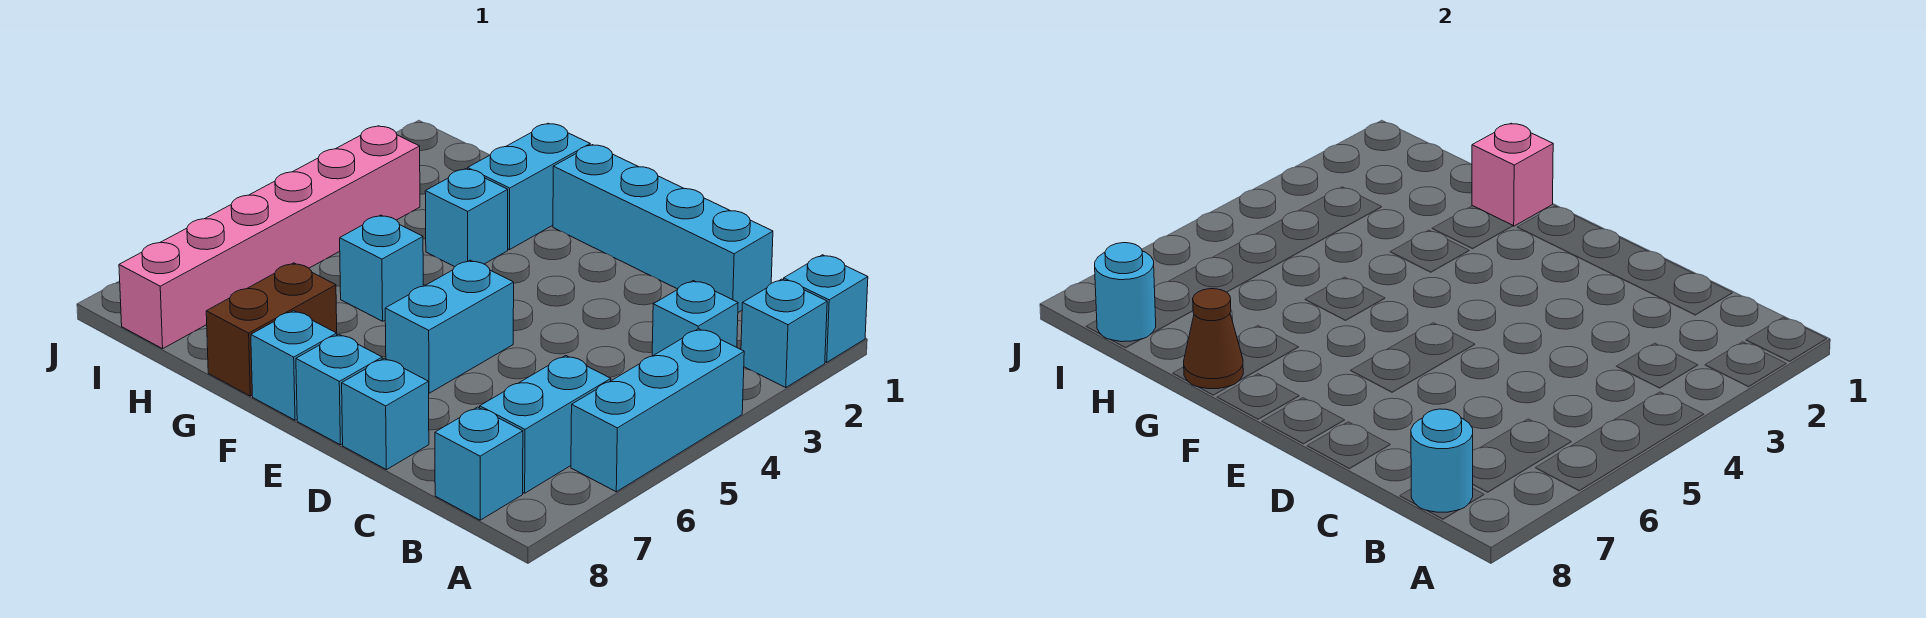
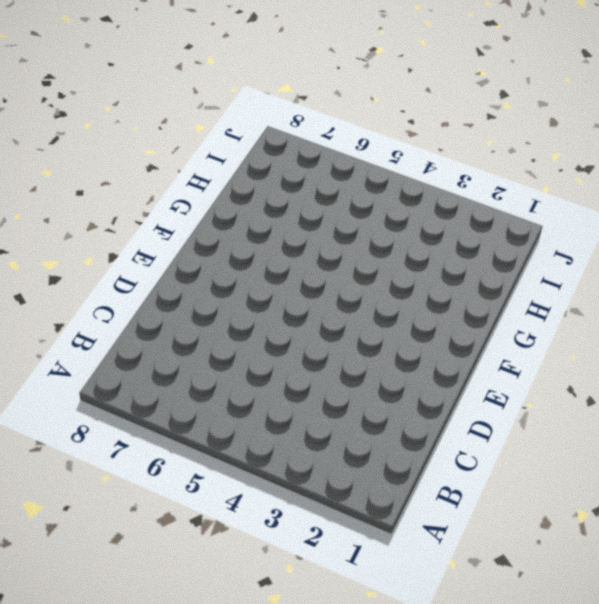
none -> cyan 1x1 brick [784,255,868,362]
none -> cyan 1x1 brick [741,279,827,388]
none -> cyan 1x3 brick [571,329,744,492]

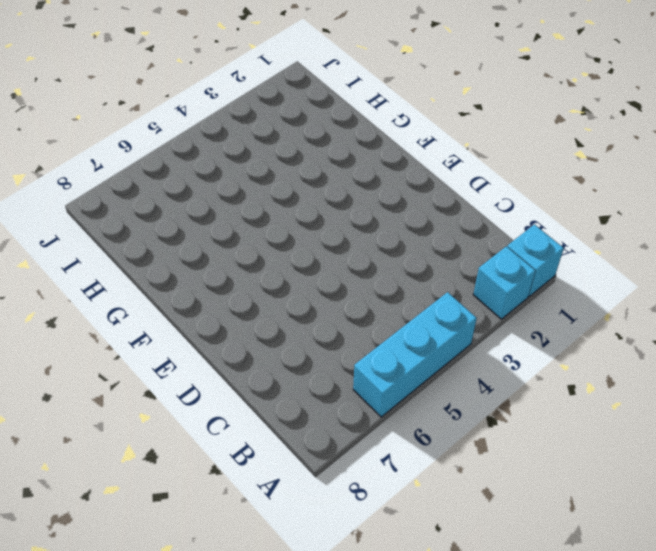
none -> cyan 1x1 brick [652,281,738,356]
none -> cyan 1x2 brick [480,355,611,493]
none -> cyan 1x1 brick [435,407,523,520]

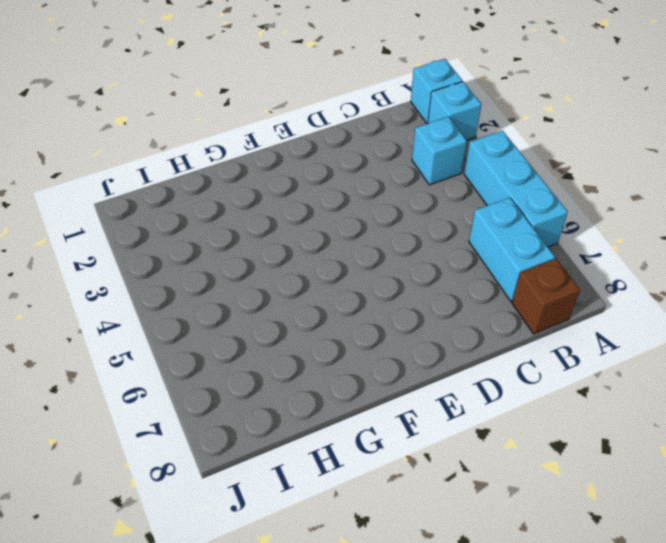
brown 1x1 brick [512,259,580,334] -> cyan 1x1 brick [435,407,523,520]
none -> cyan 1x4 brick [553,145,773,312]
none -> cyan 1x1 brick [342,358,429,470]
none -> cyan 1x2 brick [385,260,514,393]

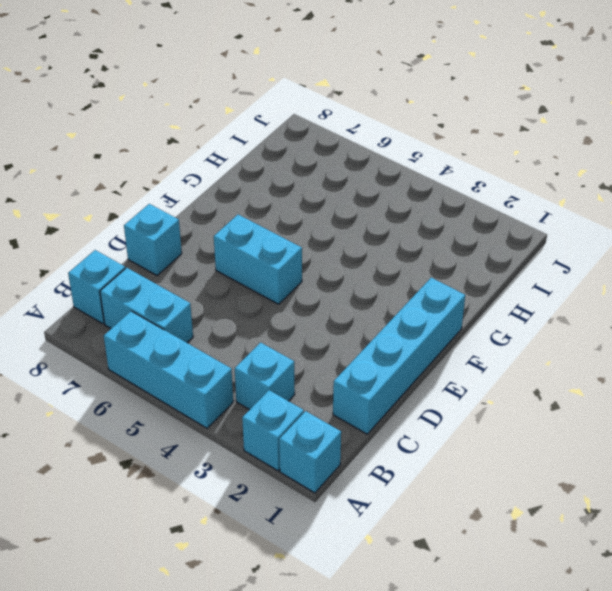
none -> cyan 1x1 brick [296,334,382,445]
none -> cyan 1x1 brick [251,311,337,420]
none -> cyan 1x2 brick [468,123,590,250]

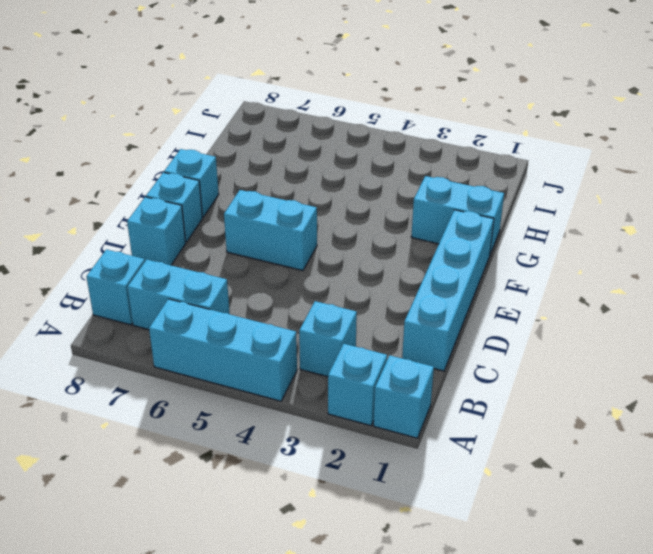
none -> cyan 1x1 brick [425,169,508,267]
none -> cyan 1x1 brick [340,215,423,321]
none -> brown 1x2 brick [206,263,337,396]

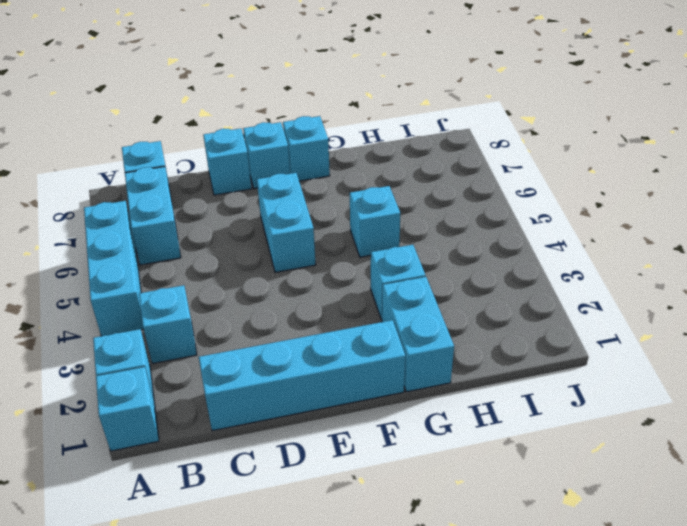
none -> brown 1x2 brick [206,263,337,396]
none -> pink 1x6 brick [119,126,420,349]
none -> cyan 1x1 round brick [1411,409,1473,512]

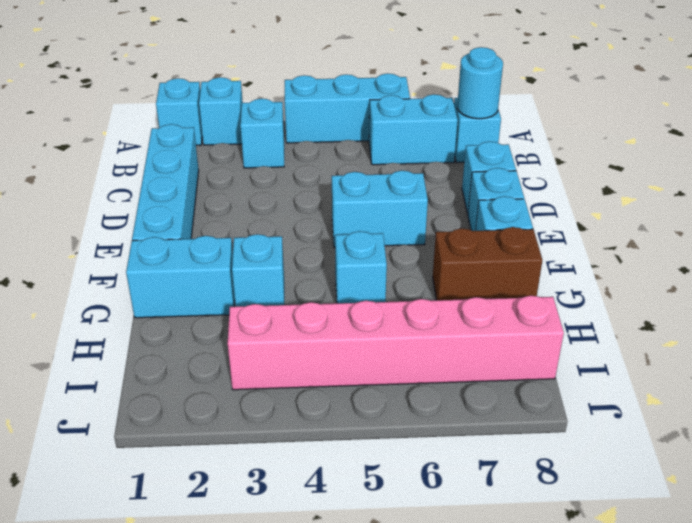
none -> pink 1x1 brick [1472,123,1553,226]
none -> brown 1x1 cone [1184,289,1243,389]
none -> cyan 1x1 round brick [1095,243,1156,342]

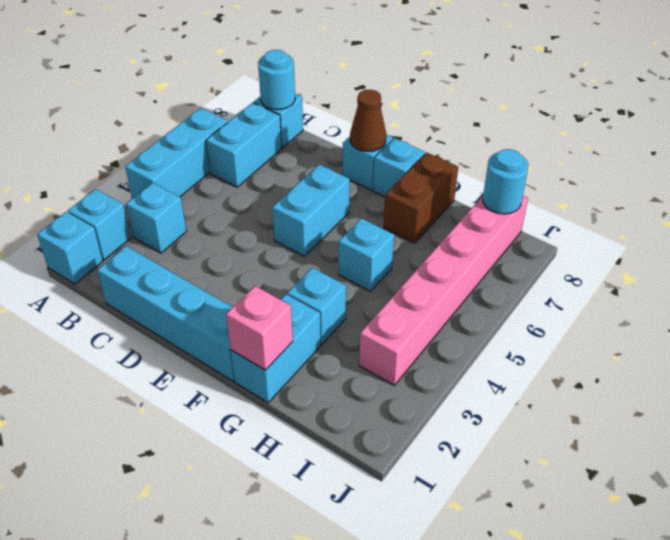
brown 1x1 cone [350,90,386,151] -> brown 1x1 cone moved to [1184,289,1243,389]
none -> cyan 1x1 brick [342,358,429,470]

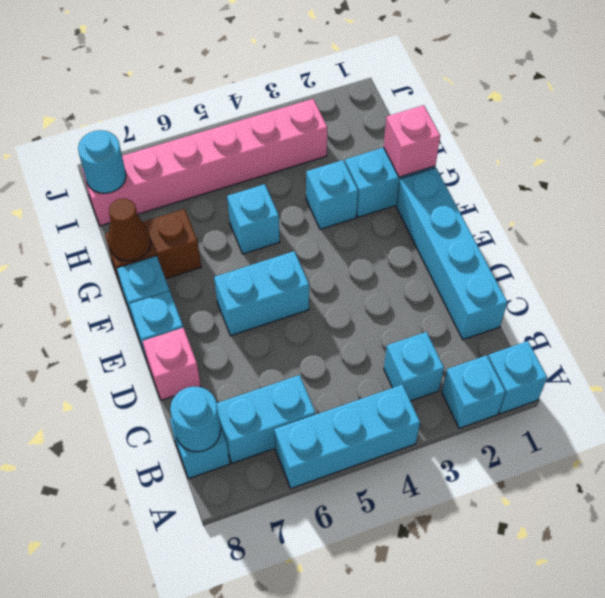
pink 1x1 brick [142,328,201,400] -> cyan 1x1 brick [342,358,429,470]

